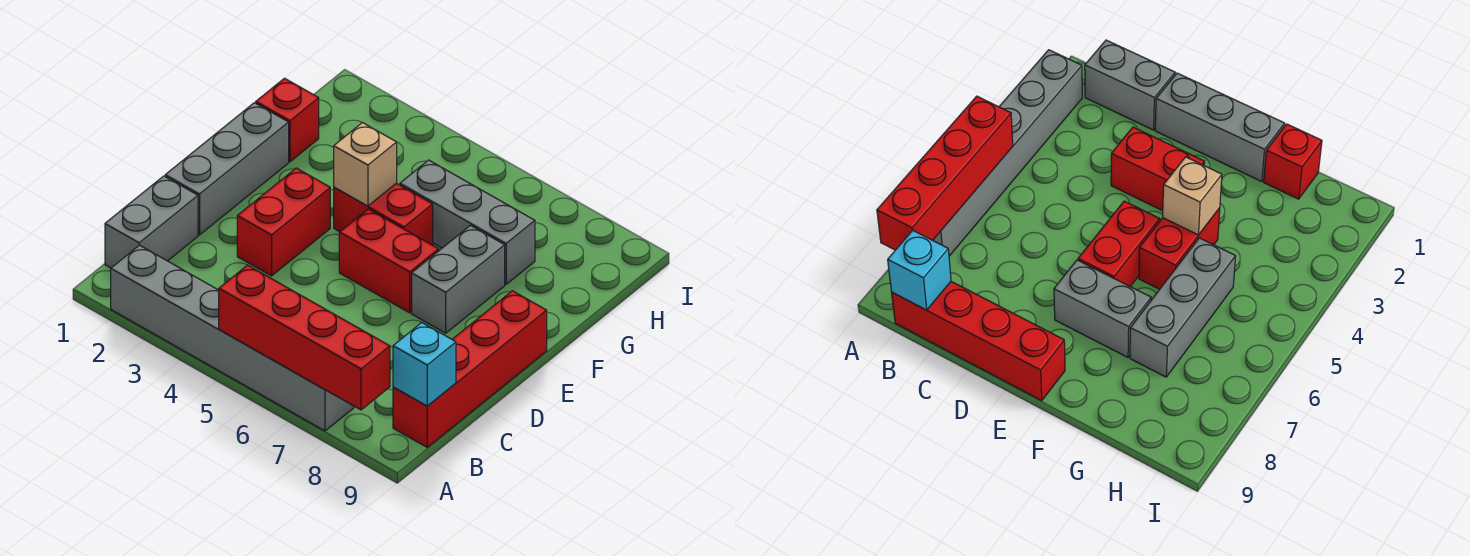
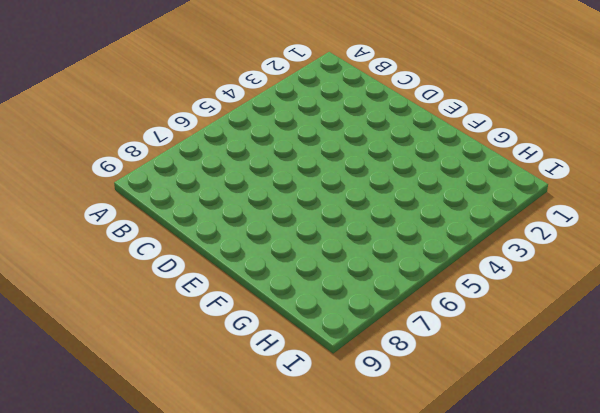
none -> grey 1x6 brick [111,245,354,431]
none -> grey 1x2 brick [105,176,198,268]
none -> red 1x4 brick [393,291,547,447]

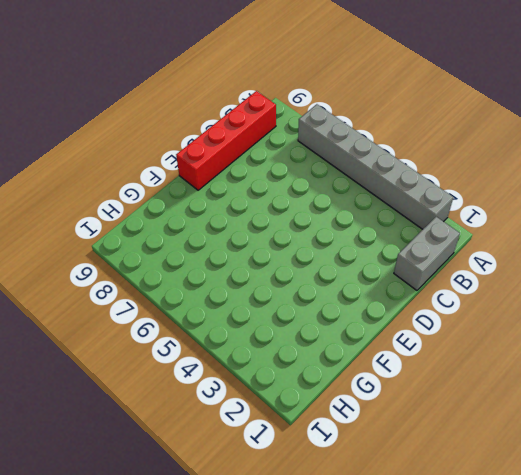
none -> grey 1x3 brick [165,103,289,235]
none -> red 1x2 brick [237,168,330,276]
none -> red 1x2 brick [339,209,439,313]

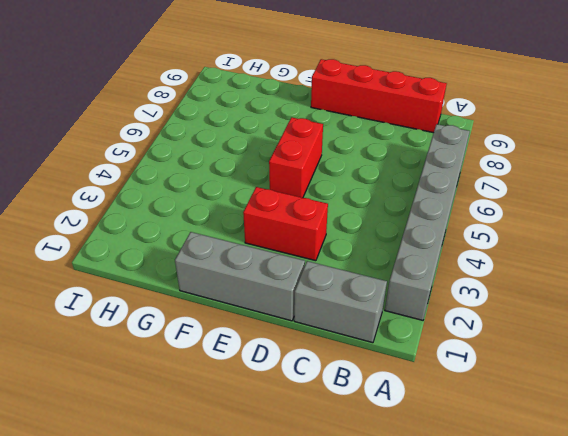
none -> grey 1x2 brick [412,226,505,333]
none -> red 1x2 brick [334,183,433,245]
none -> red 1x1 brick [256,78,319,162]

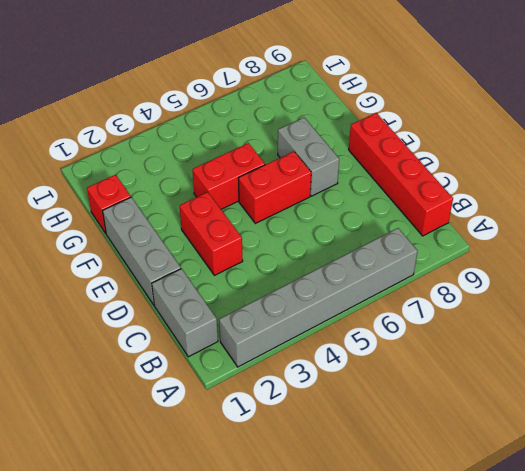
none -> grey 1x3 brick [400,160,535,284]
none -> red 1x4 brick [219,265,390,410]
none -> cyan 1x1 brick [393,323,456,406]

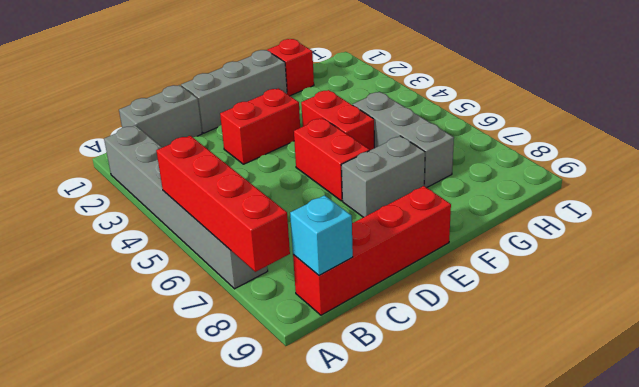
none -> tan 1x1 brick [334,123,397,206]

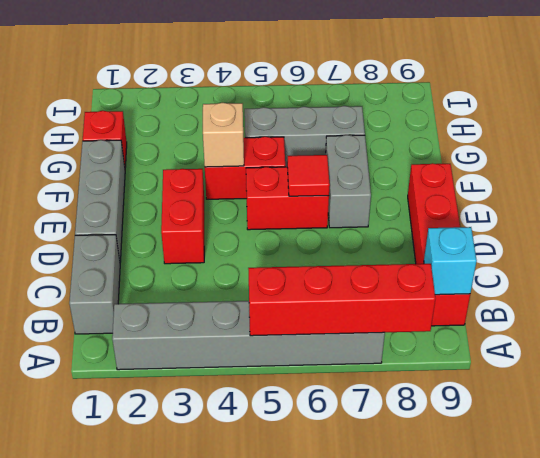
red 1x1 tile [287,155,330,196] -> none

